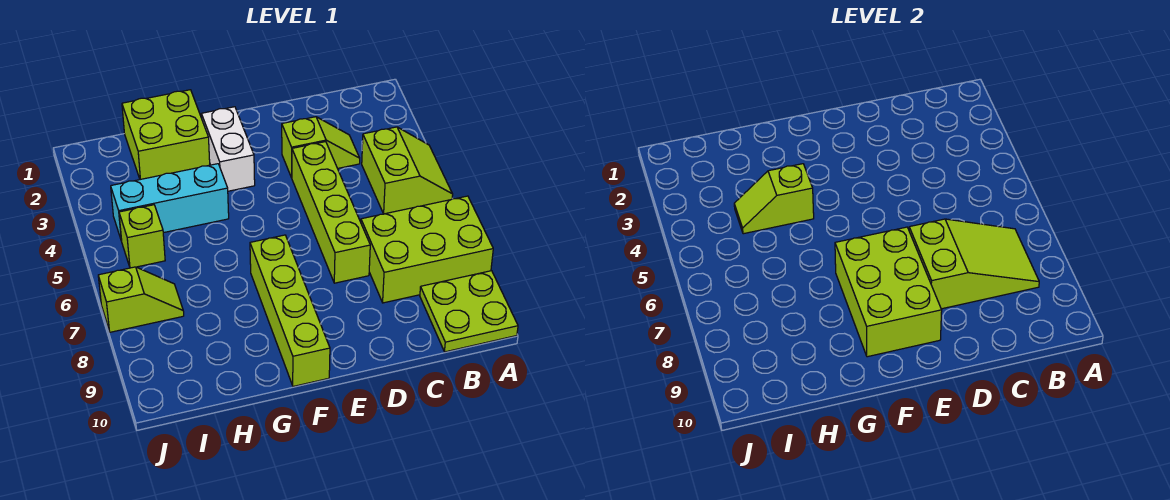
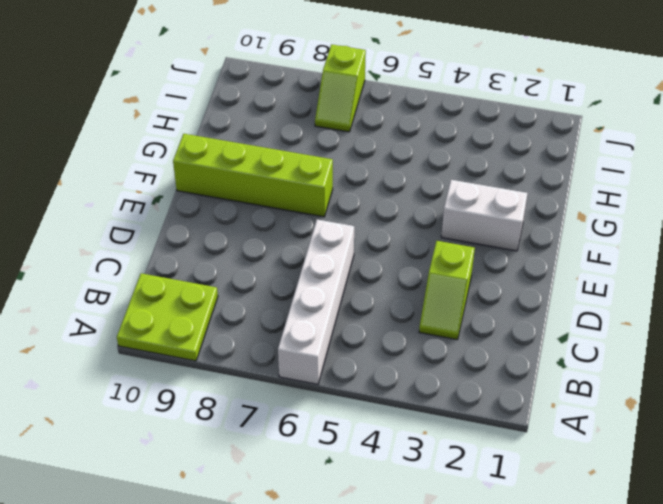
white 1x4 brick [278,219,354,384] -> lime 1x4 brick [292,142,370,283]
none -> lime 2x2 slope [362,127,453,214]
none -> lime 2x3 brick [361,196,493,303]
none -> lime 2x2 brick [122,90,210,179]

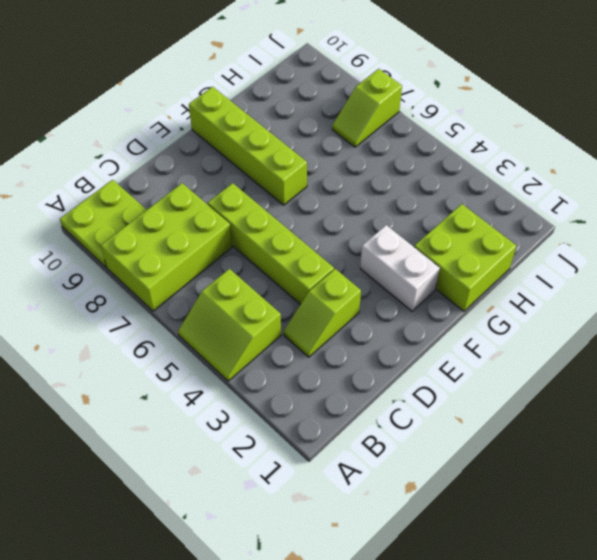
none -> cyan 1x3 brick [111,164,229,241]
none -> lime 1x1 brick [119,205,165,268]
none -> lime 2x3 slope [909,219,1039,309]

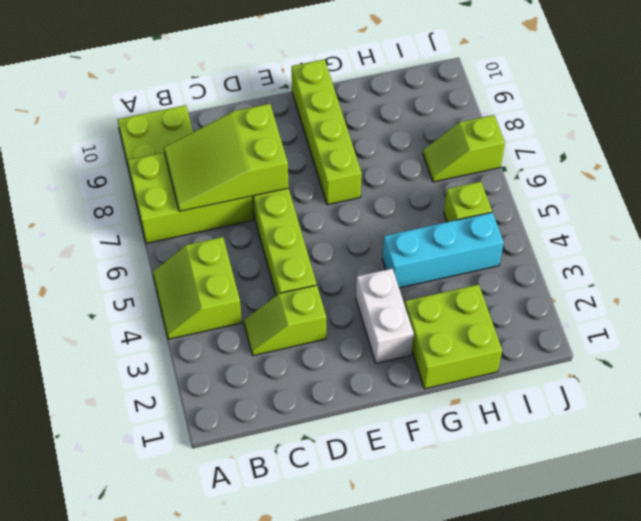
none -> lime 2x3 brick [835,227,942,357]
none -> lime 1x2 slope [734,164,814,234]

